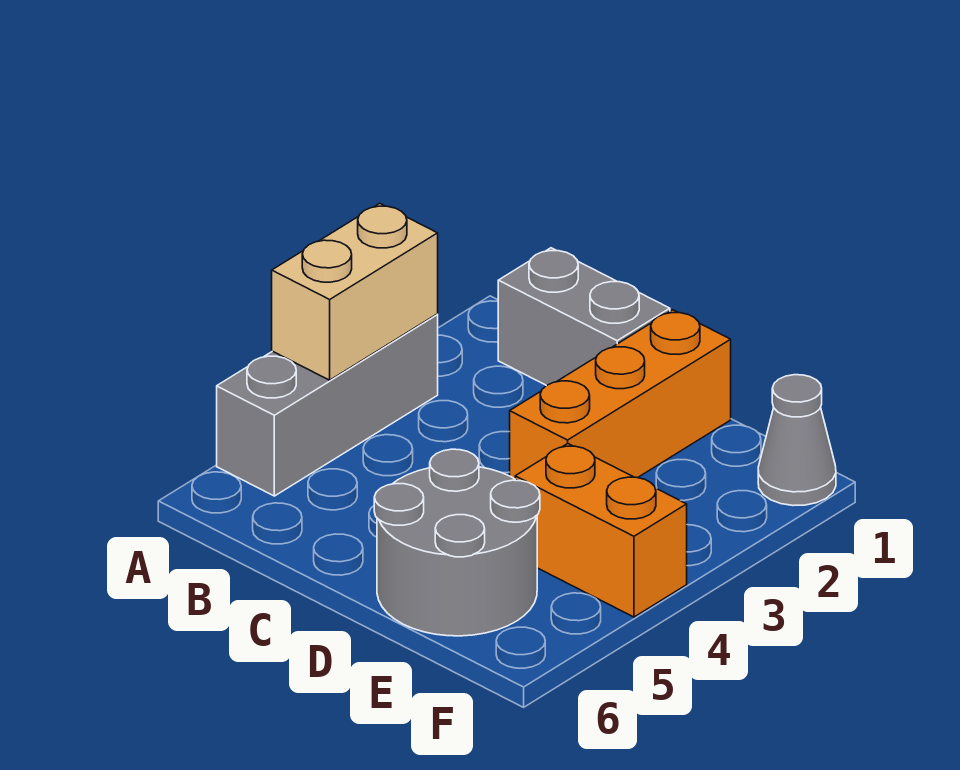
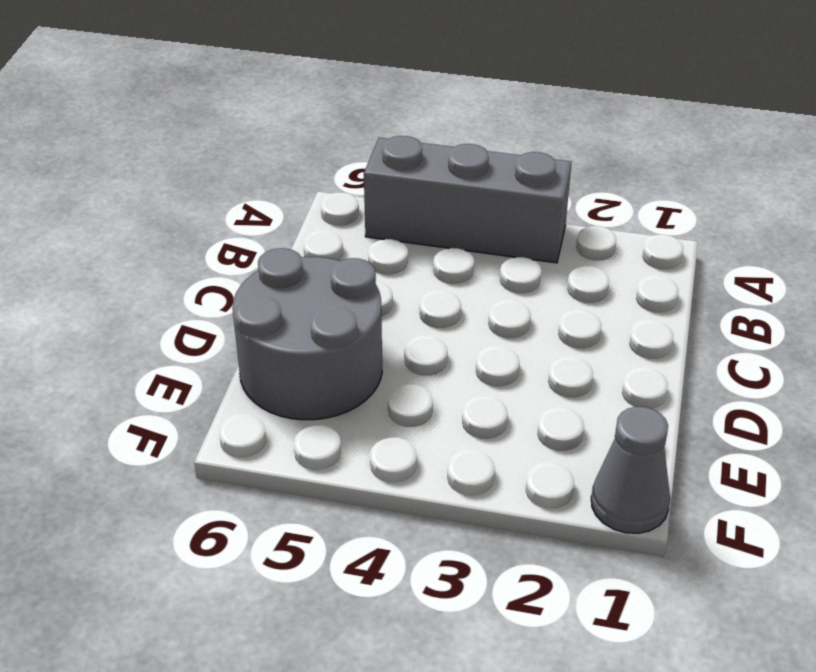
none -> grey 1x2 brick [498,248,670,386]
none -> orange 1x3 brick [510,310,731,479]

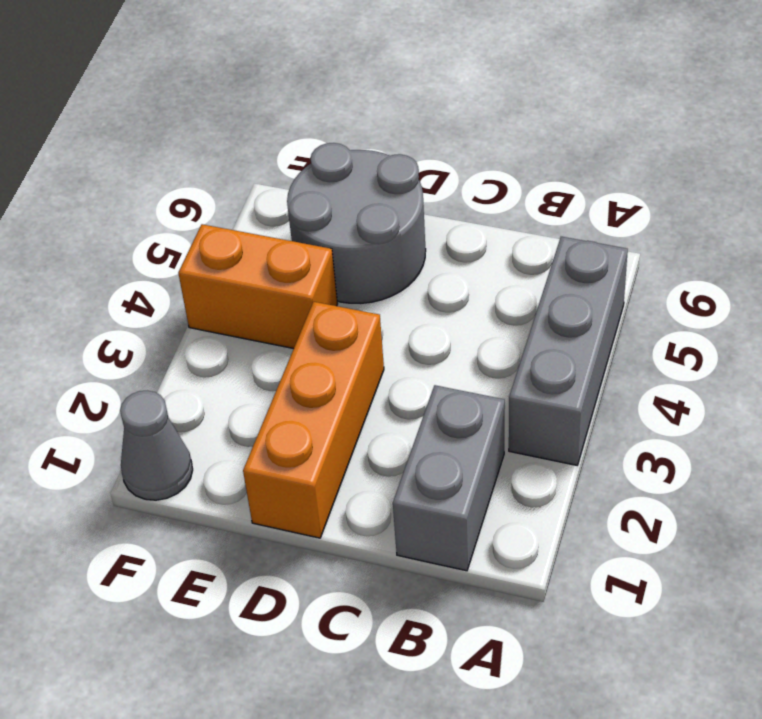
grey 1x2 brick [393,385,505,571] -> grey 1x2 brick turned to [498,248,670,386]
none -> tan 1x2 brick [272,203,438,380]

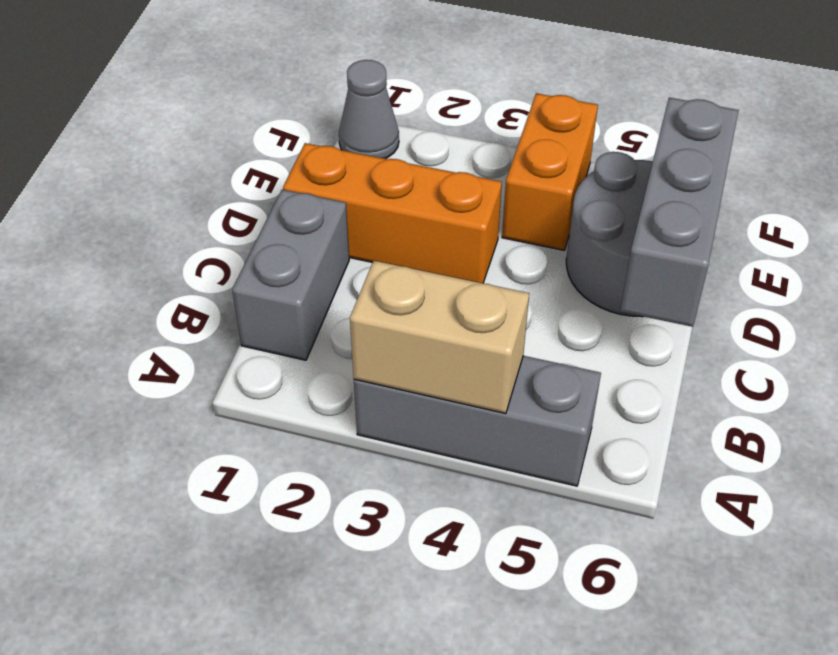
grey 1x3 brick [620,98,739,327] -> none

